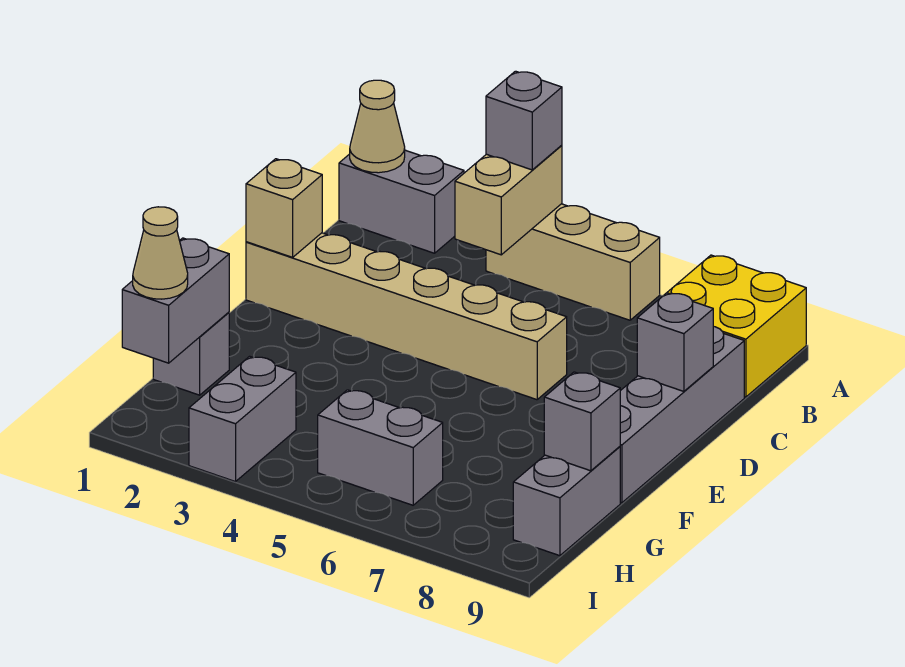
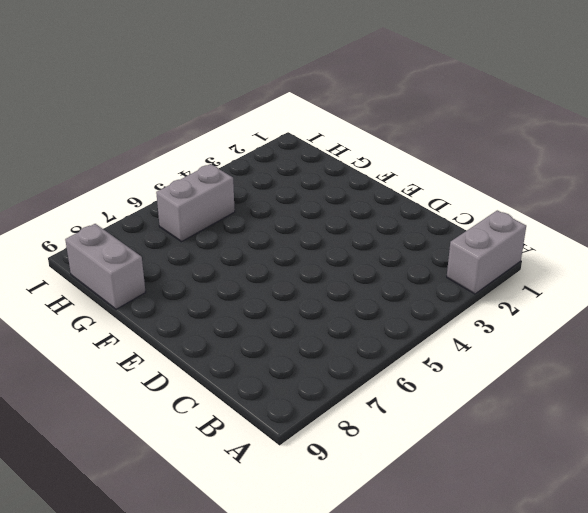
none -> tan 1x3 brick [486,204,660,320]
none -> yellow 2x2 brick [667,255,806,397]
none -> grey 1x4 brick [620,326,744,503]

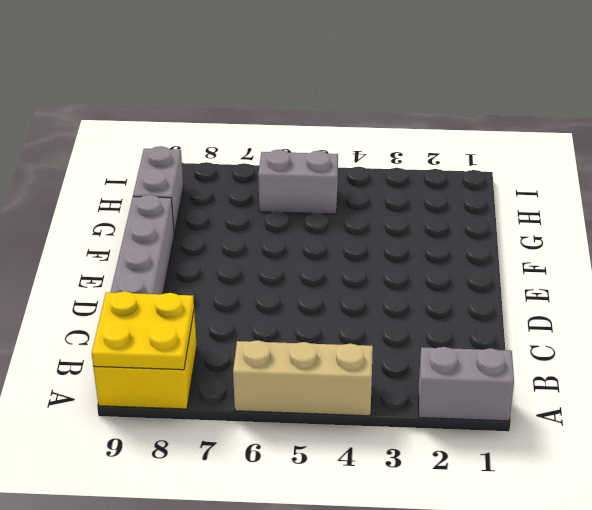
yellow 2x2 plate [92,291,194,370] -> none
none -> tan 1x6 brick [246,233,567,400]
none -> grey 1x1 brick [153,312,229,395]
none -> grey 1x2 brick [189,356,296,482]

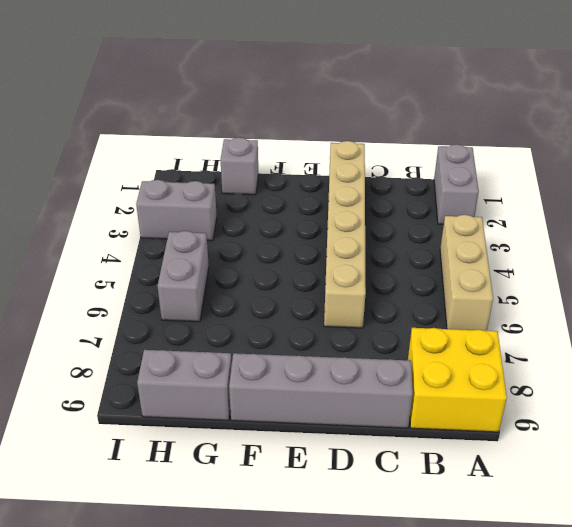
none -> tan 1x1 cone [350,80,405,173]
none -> tan 1x2 brick [455,145,562,255]
none -> tan 1x1 brick [246,159,322,257]

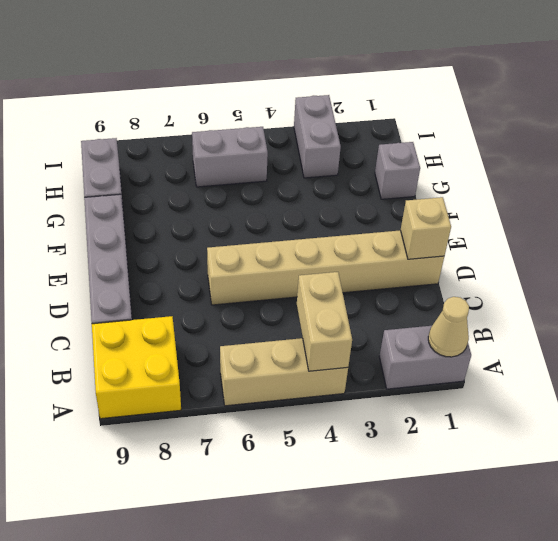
none -> grey 1x1 brick [637,293,713,391]
none -> grey 1x2 brick [122,238,229,363]
none -> grey 1x1 brick [544,372,620,471]

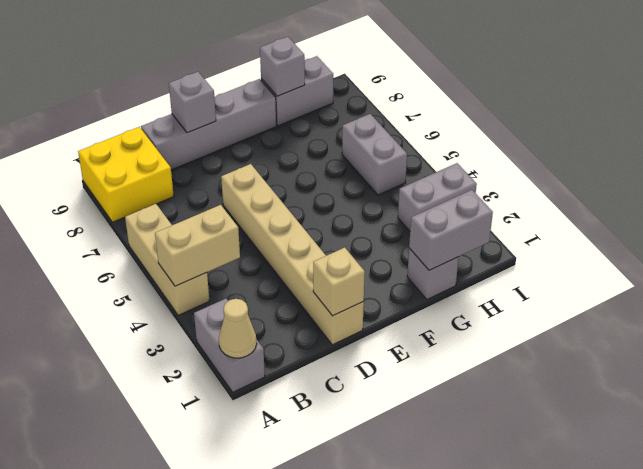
none -> grey 1x1 brick [486,71,562,170]
none -> tan 1x1 cone [133,207,188,299]

